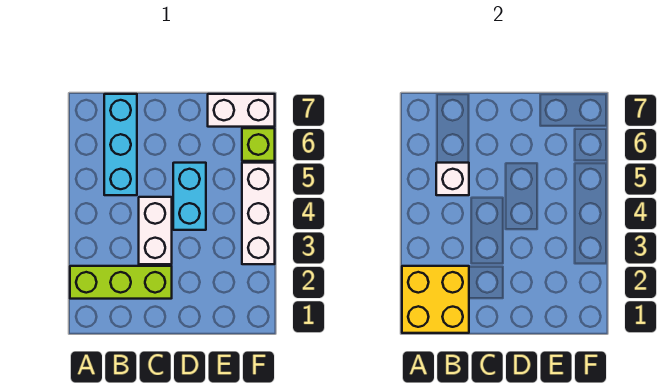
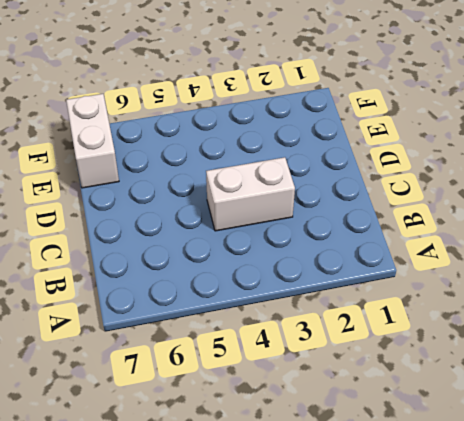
none -> lime 1x3 brick [70,266,172,299]
none -> cyan 1x3 brick [104,94,137,195]

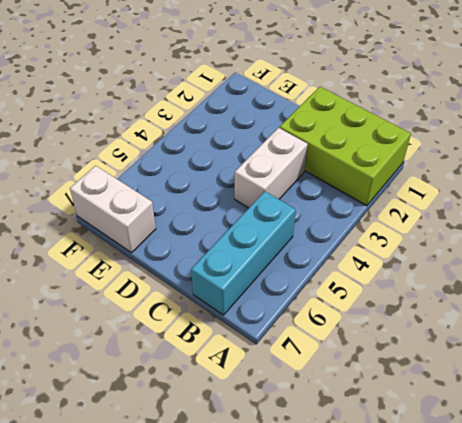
lime 2x3 brick [280,87,411,206] -> lime 1x3 brick [70,266,172,299]
none -> cyan 1x2 brick [173,163,206,230]
none -> white 1x3 brick [242,163,275,264]

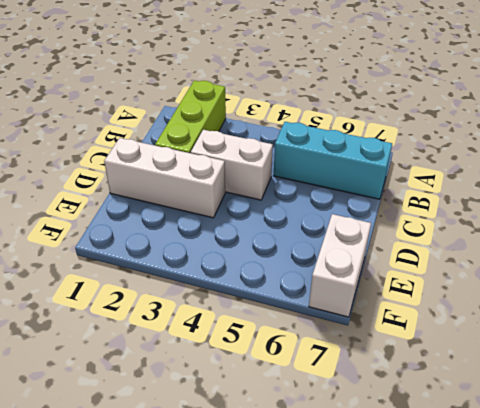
white 1x3 brick [104,138,225,218] -> white 1x3 brick moved to [242,163,275,264]
none -> cyan 1x2 brick [173,163,206,230]
none -> lime 1x1 brick [242,128,275,161]

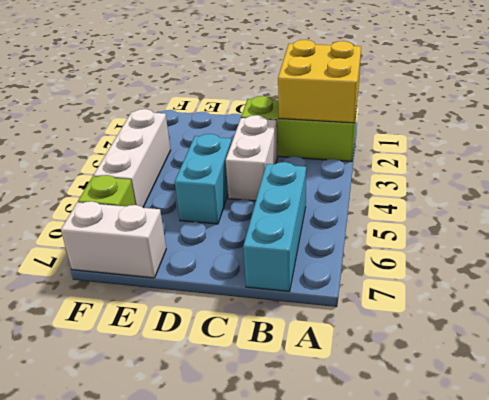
none -> white 1x1 brick [436,163,469,195]

